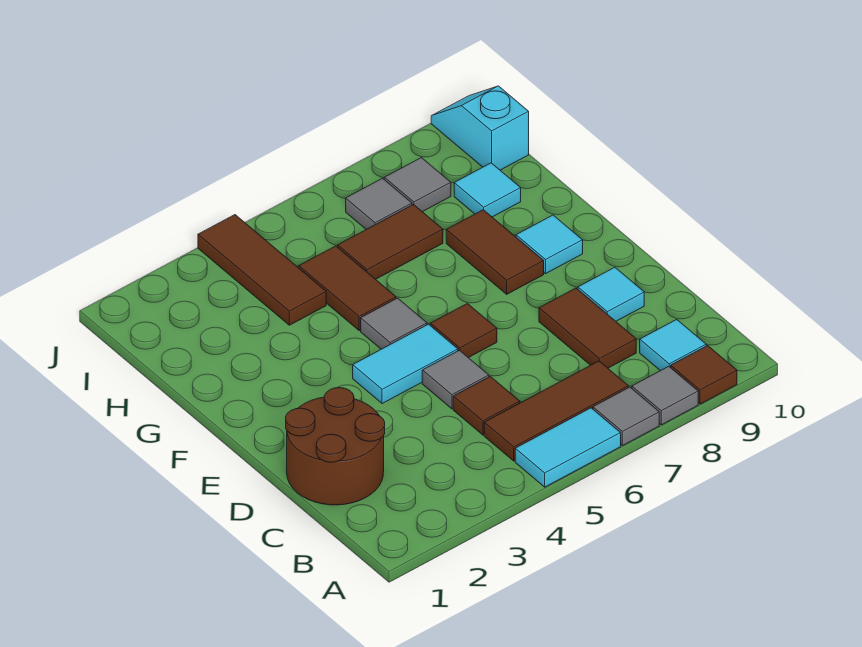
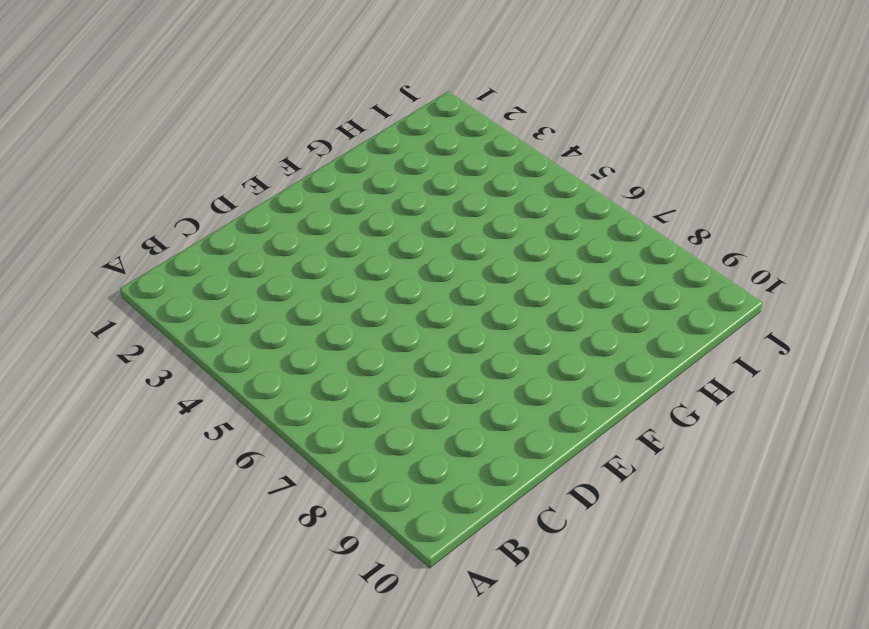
none -> cyan 1x2 tile [515,408,621,487]
none -> grey 1x1 tile [593,387,659,446]
none -> grey 1x1 tile [632,366,698,425]

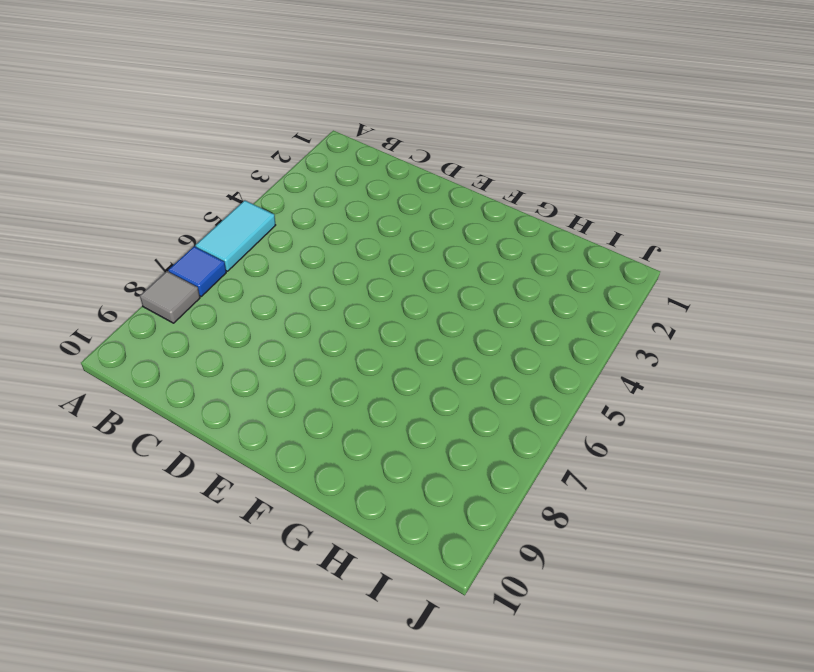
blue 1x1 tile [168,246,226,296] -> grey 1x1 tile [593,387,659,446]
none -> brown 1x1 tile [671,346,737,404]
none -> brown 1x3 tile [484,361,628,461]
none -> cyan 1x1 tile [640,320,706,371]

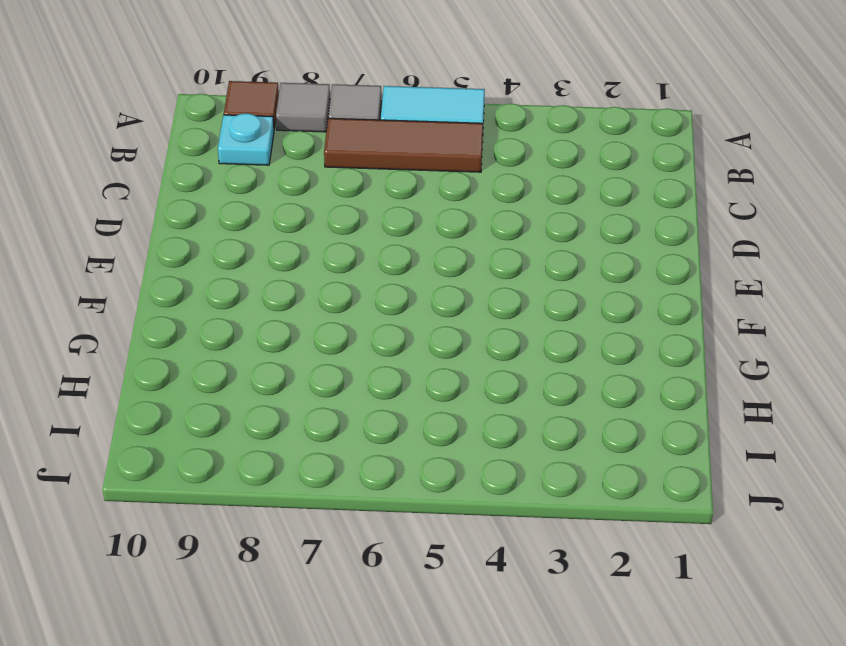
cyan 1x1 plate [218,113,274,165] -> cyan 1x1 tile [640,320,706,371]
none -> brown 2x2 round brick [286,388,385,505]
none -> brown 1x1 tile [453,376,520,435]
none -> brown 1x2 tile [539,288,636,368]

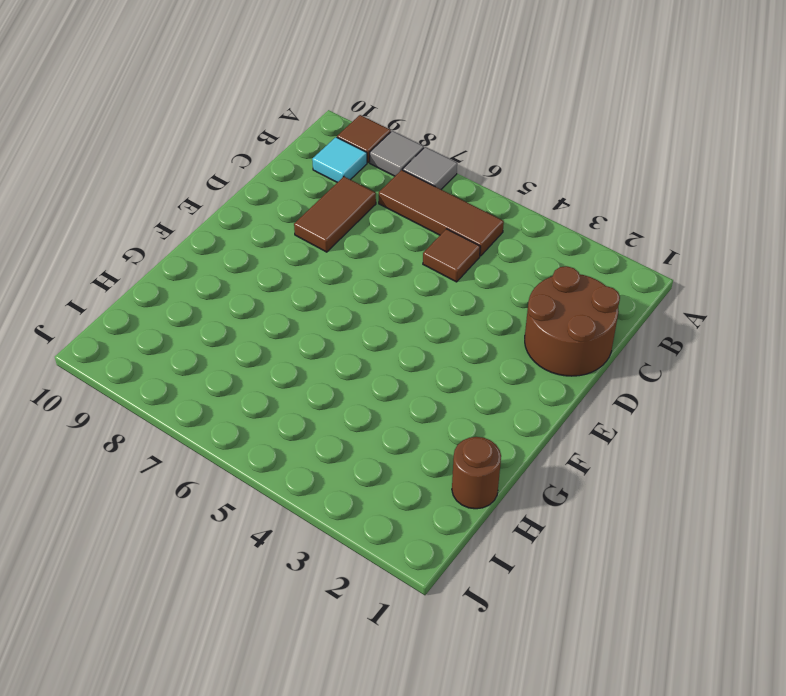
brown 1x1 round brick [452,437,501,509] -> none
none -> cyan 1x2 tile [515,408,621,487]
none -> grey 1x1 tile [422,350,489,409]
none -> cyan 1x1 tile [578,267,644,321]

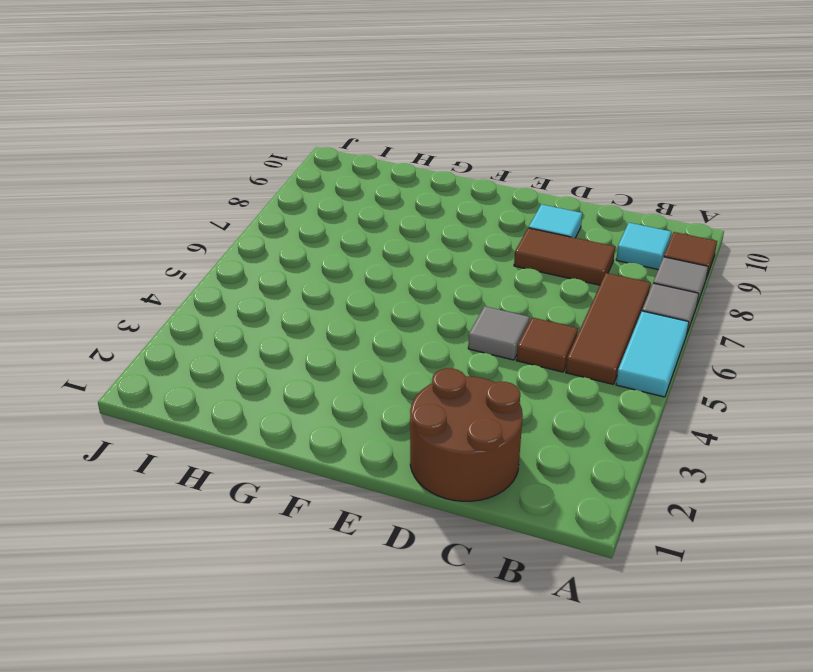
none -> cyan 1x2 tile [353,324,458,404]
none -> brown 1x1 tile [430,303,497,358]
none -> grey 1x1 tile [361,298,427,349]

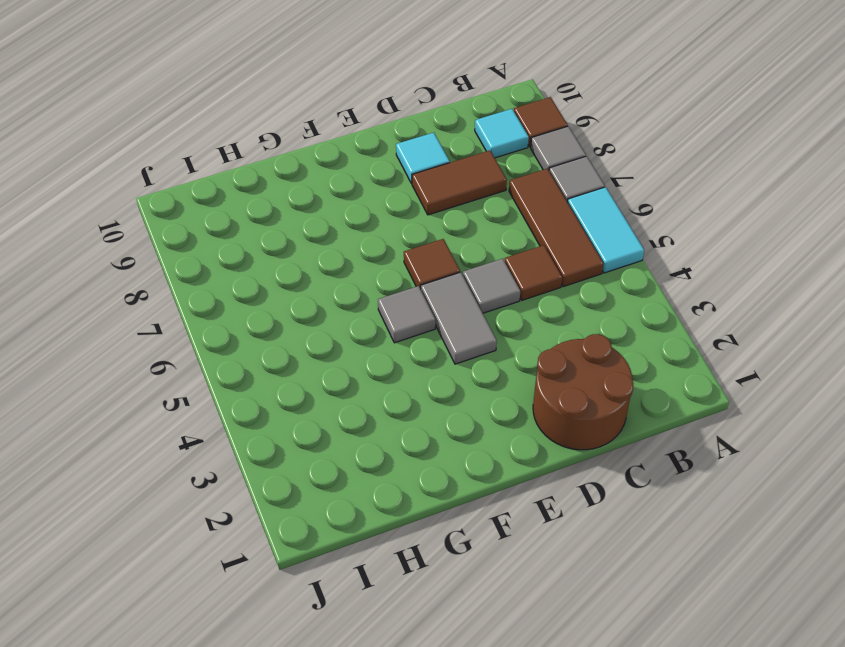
grey 1x2 tile [421,272,497,364] -> cyan 1x2 tile [353,324,458,404]
none -> brown 1x2 tile [446,210,544,294]
none -> cyan 1x1 tile [516,215,583,274]
none -> brown 1x2 tile [299,246,396,331]

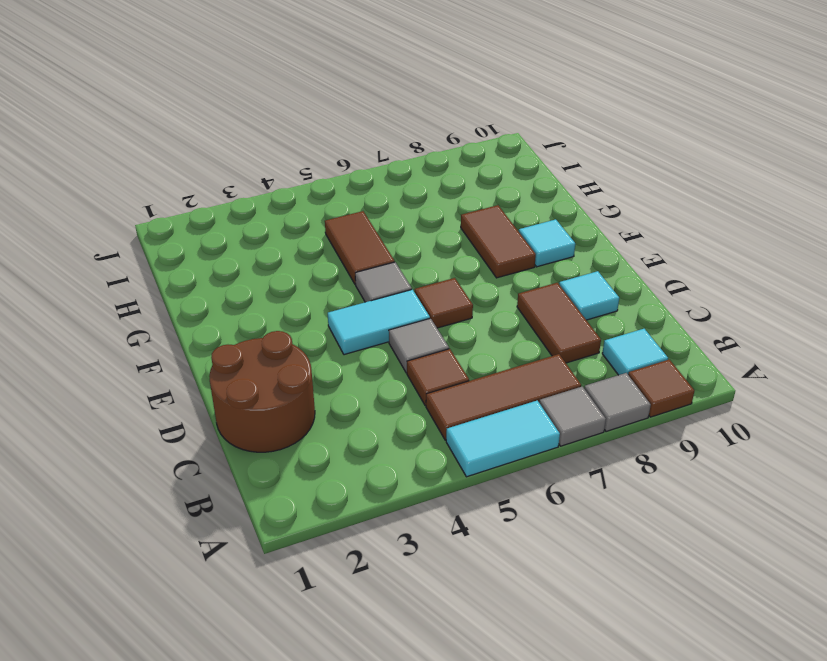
none -> brown 1x3 tile [198,215,326,325]
none -> brown 1x2 tile [338,205,443,279]
none -> cyan 1x1 tile [454,163,521,217]

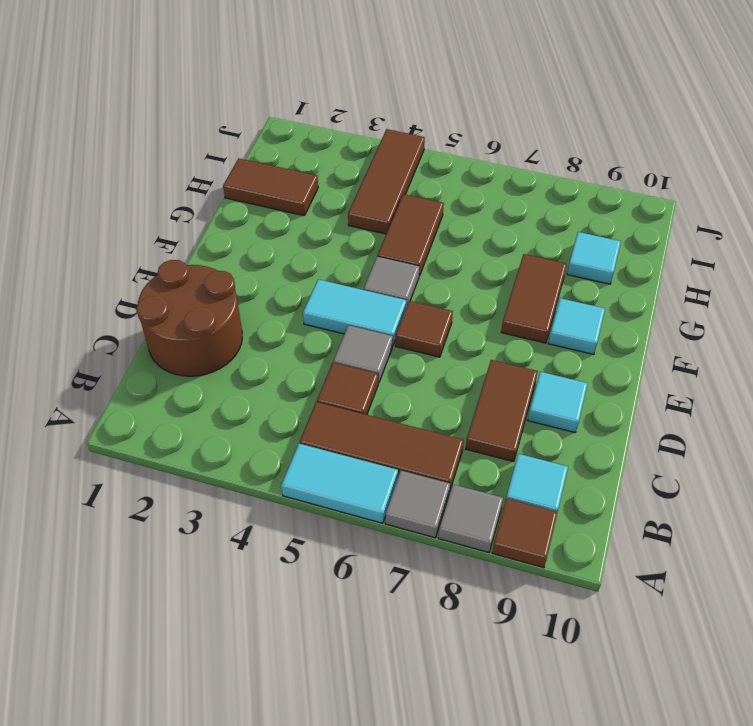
brown 1x2 tile [223,158,318,216] -> brown 1x2 tile moved to [338,205,443,279]
none -> grey 1x1 tile [346,178,412,229]
none -> grey 1x1 tile [384,158,451,212]
none -> cyan 1x2 slope [431,86,529,170]

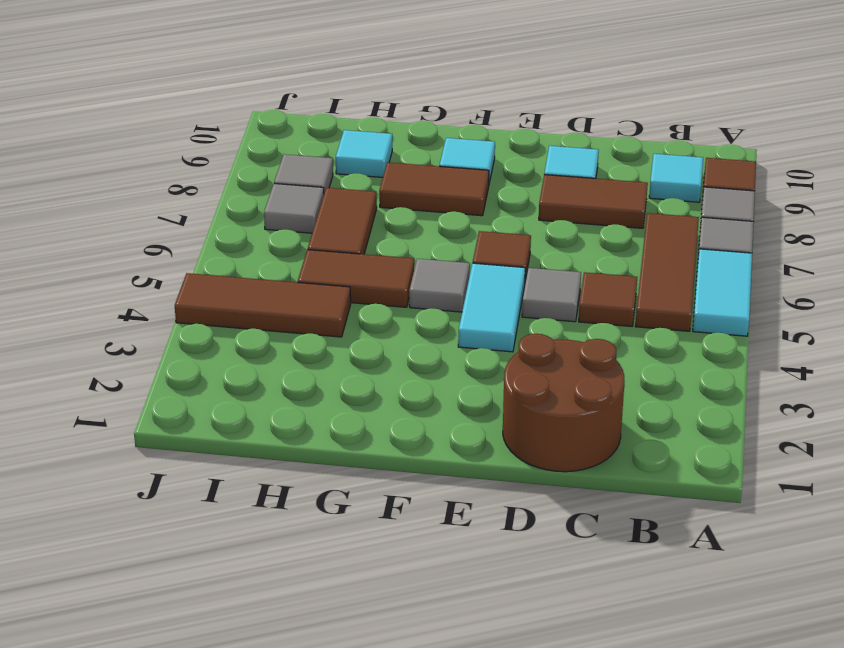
none -> cyan 1x2 slope [431,86,529,170]

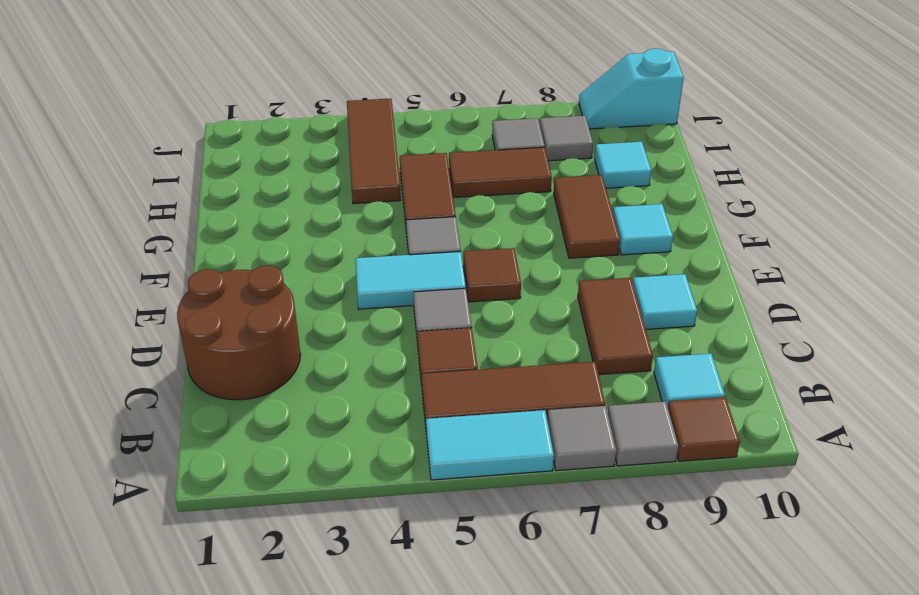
cyan 1x2 slope [579,49,684,129] -> cyan 1x2 slope turned to [431,86,529,170]

